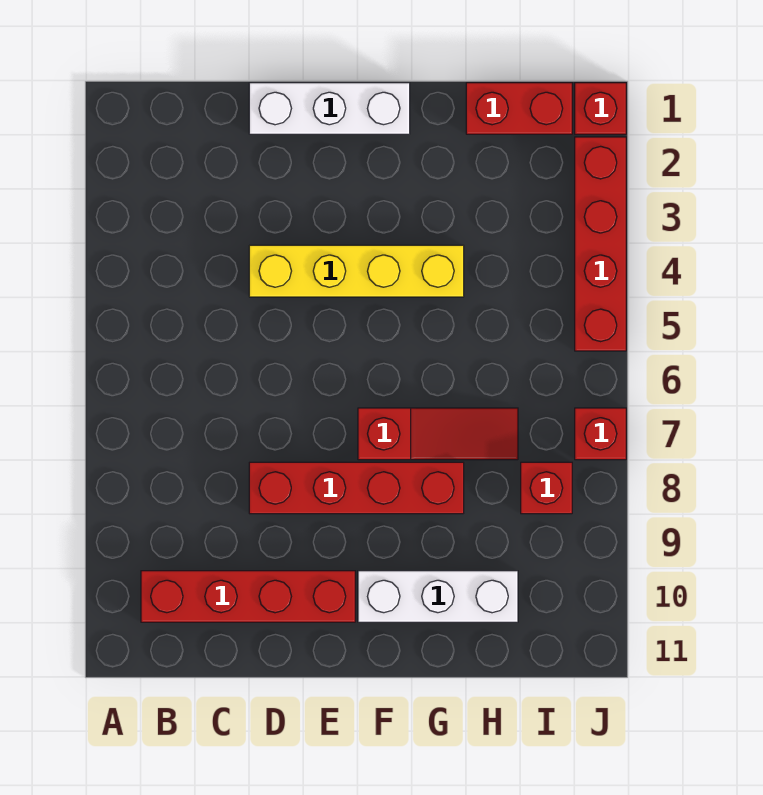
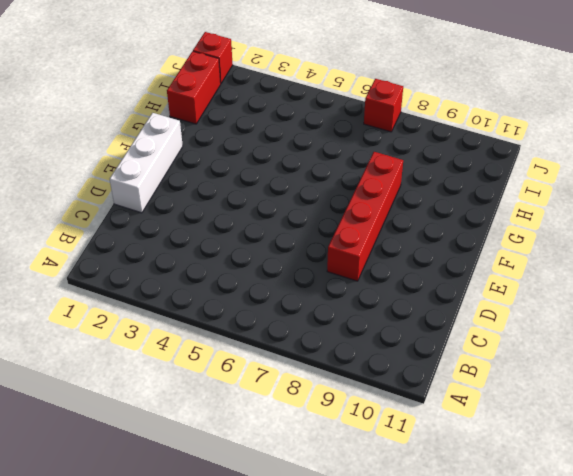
none -> red 1x4 brick [141,571,355,622]
none -> yellow 1x4 brick [249,245,464,297]

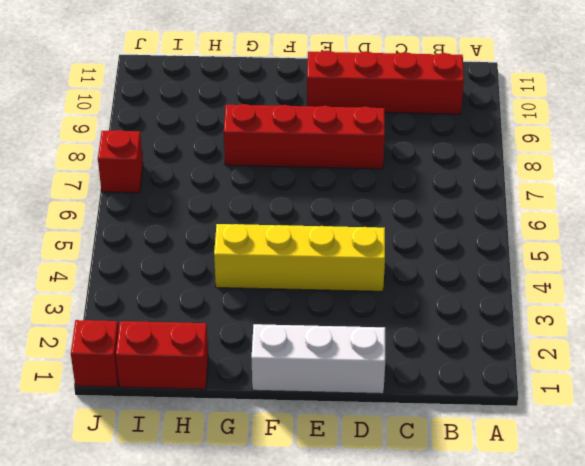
none -> red 1x3 slope [358,408,518,460]
none -> white 1x3 brick [358,571,518,622]

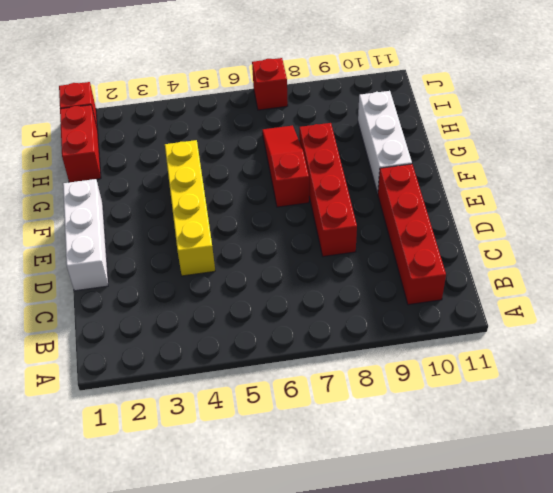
none -> red 1x1 brick [521,462,572,514]
none -> red 1x4 brick [575,137,626,351]

